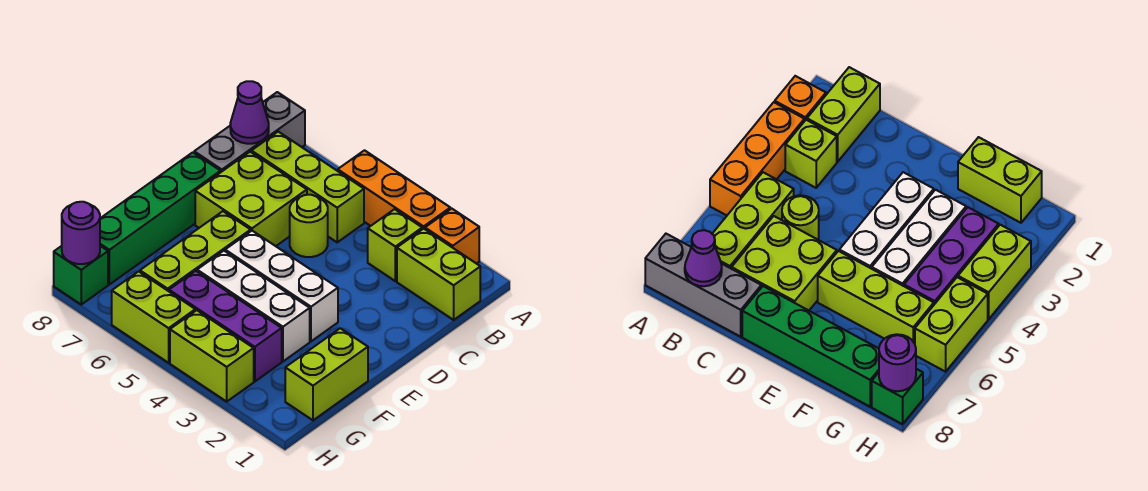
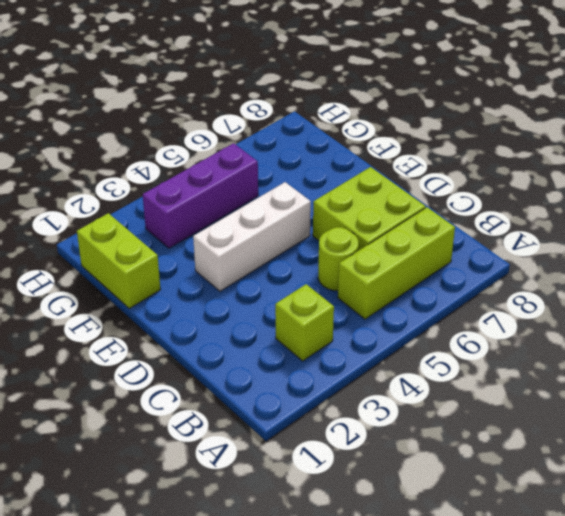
none -> orange 1x1 brick [425,209,479,264]
none -> orange 1x3 brick [338,150,450,229]
none -> grey 1x3 brick [194,92,305,172]

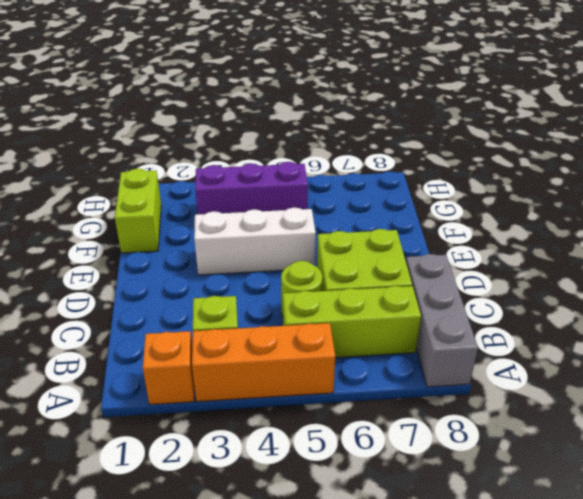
none -> lime 1x2 brick [397,229,480,320]
none -> green 1x4 brick [100,152,221,284]
none -> lime 1x3 brick [140,211,251,291]

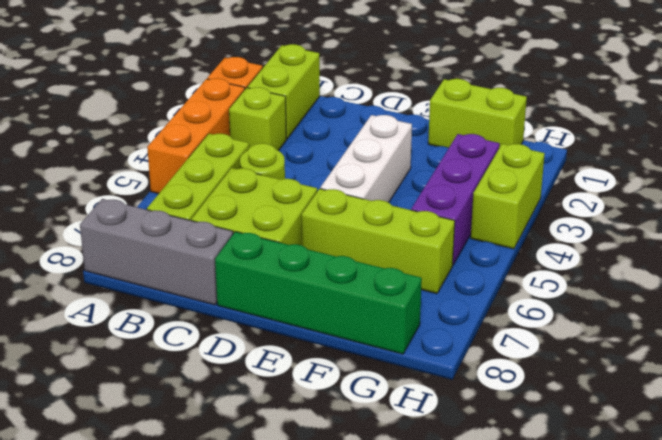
none -> white 1x3 brick [197,251,310,361]
none -> lime 1x2 brick [112,271,195,363]
none -> green 1x1 brick [54,246,108,304]

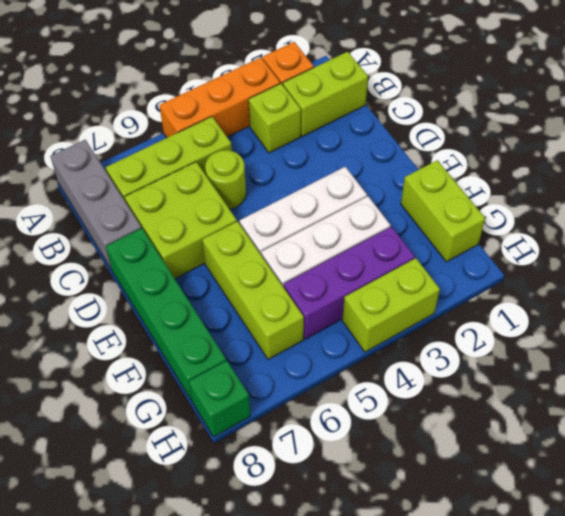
none -> lime 1x2 brick [112,271,195,363]
none -> purple 1x1 cone [230,81,269,144]
none -> purple 1x1 round brick [62,202,100,264]

